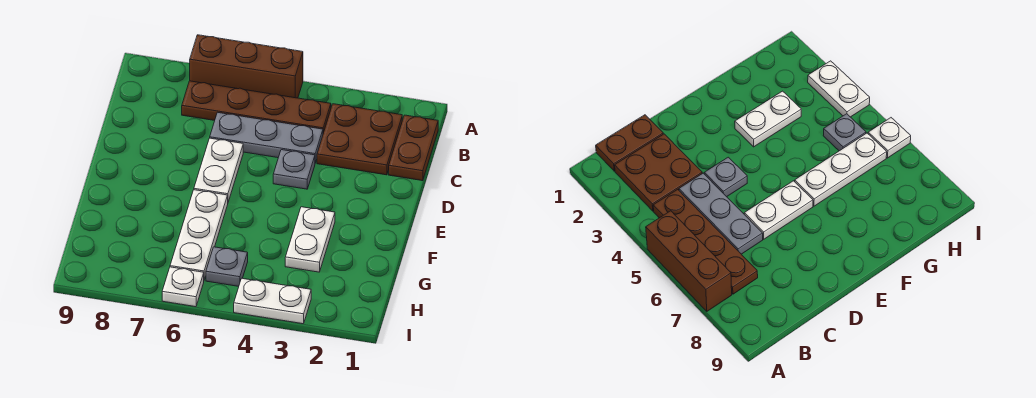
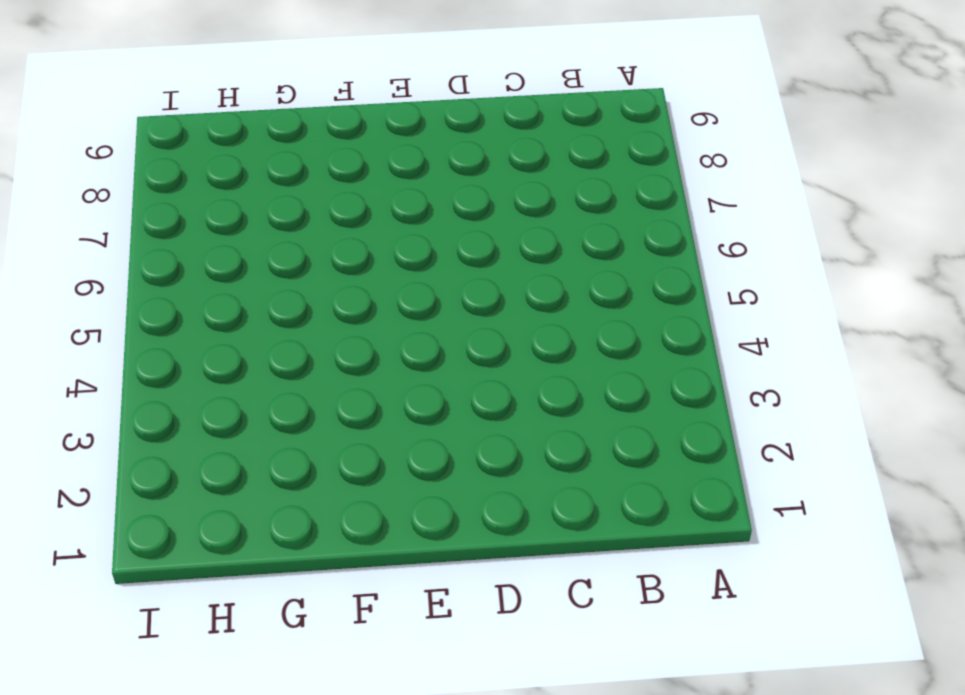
none -> brown 1x3 brick [190,35,303,98]
none -> brown 1x2 plate [389,115,438,181]
none -> brown 2x2 plate [317,104,402,175]

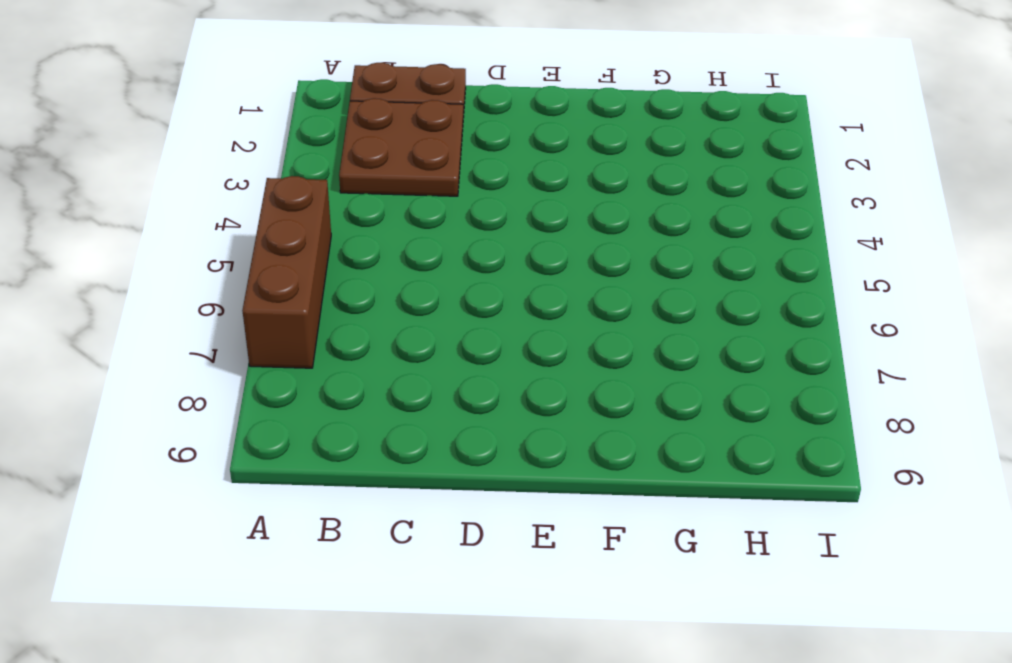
none -> brown 1x4 plate [182,81,331,133]
none -> grey 1x3 plate [210,112,323,163]
none -> grey 1x1 plate [273,150,315,189]

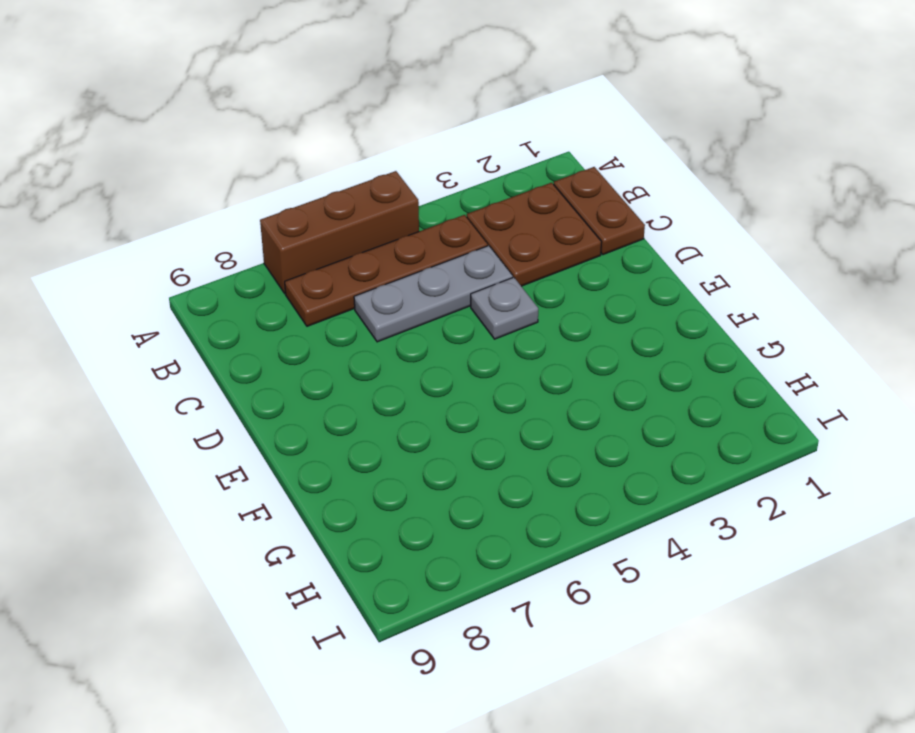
none -> white 1x2 plate [194,138,243,202]
none -> white 1x2 plate [285,207,335,272]
none -> white 1x3 plate [170,190,228,280]

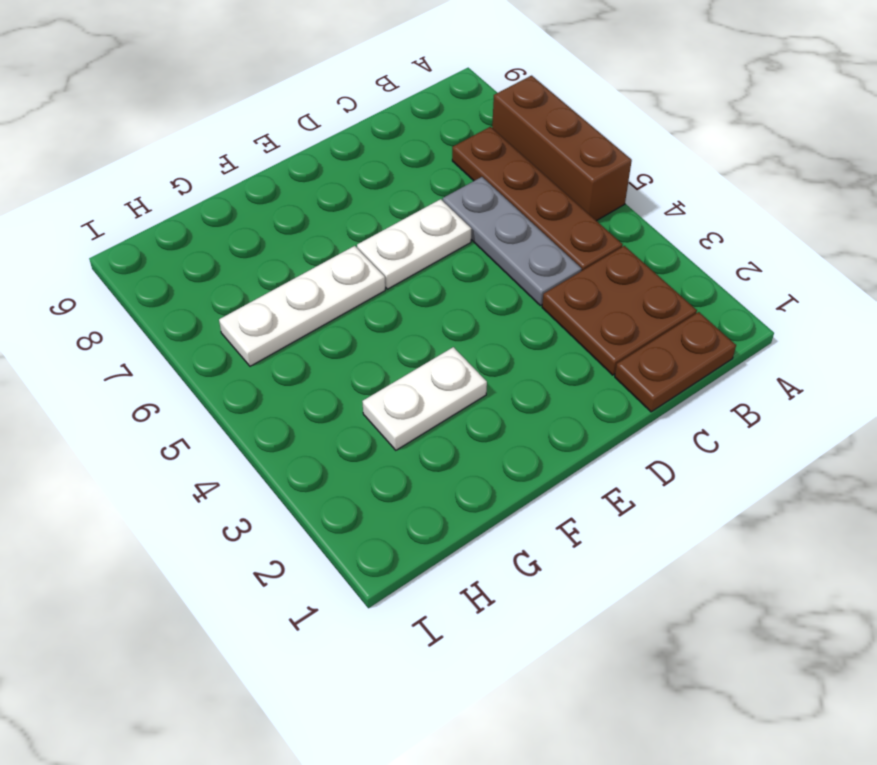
none -> grey 1x1 plate [273,150,315,189]
none -> grey 1x1 plate [206,247,248,286]
none -> white 1x2 plate [234,278,311,324]

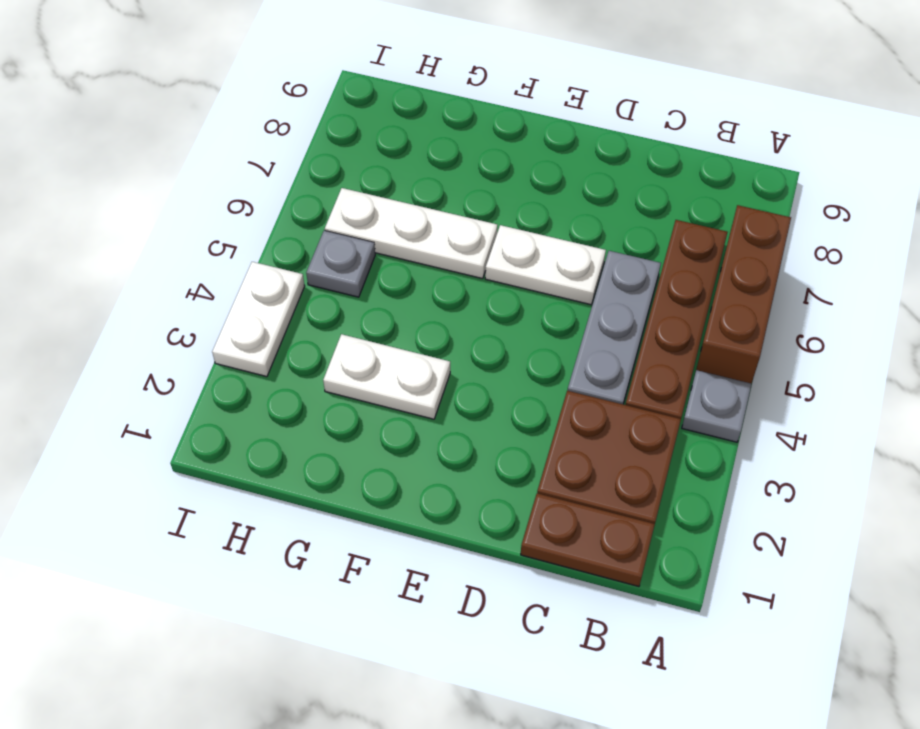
grey 1x1 plate [682,370,752,442] -> grey 1x1 plate moved to [273,150,315,189]
none -> white 1x1 plate [162,267,204,307]

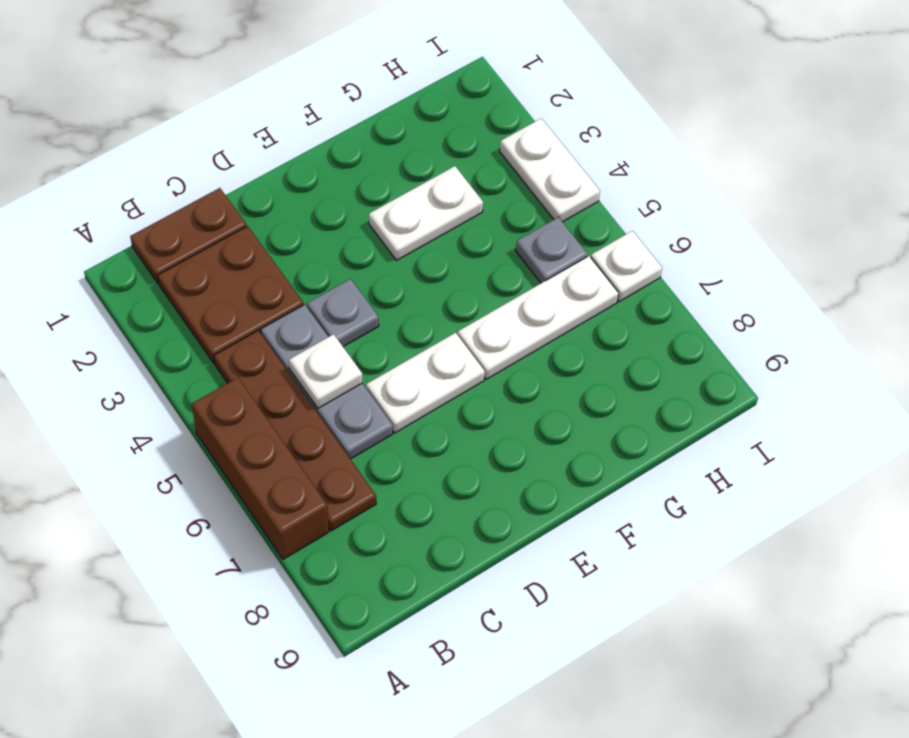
white 1x1 plate [289,334,362,408] -> none

